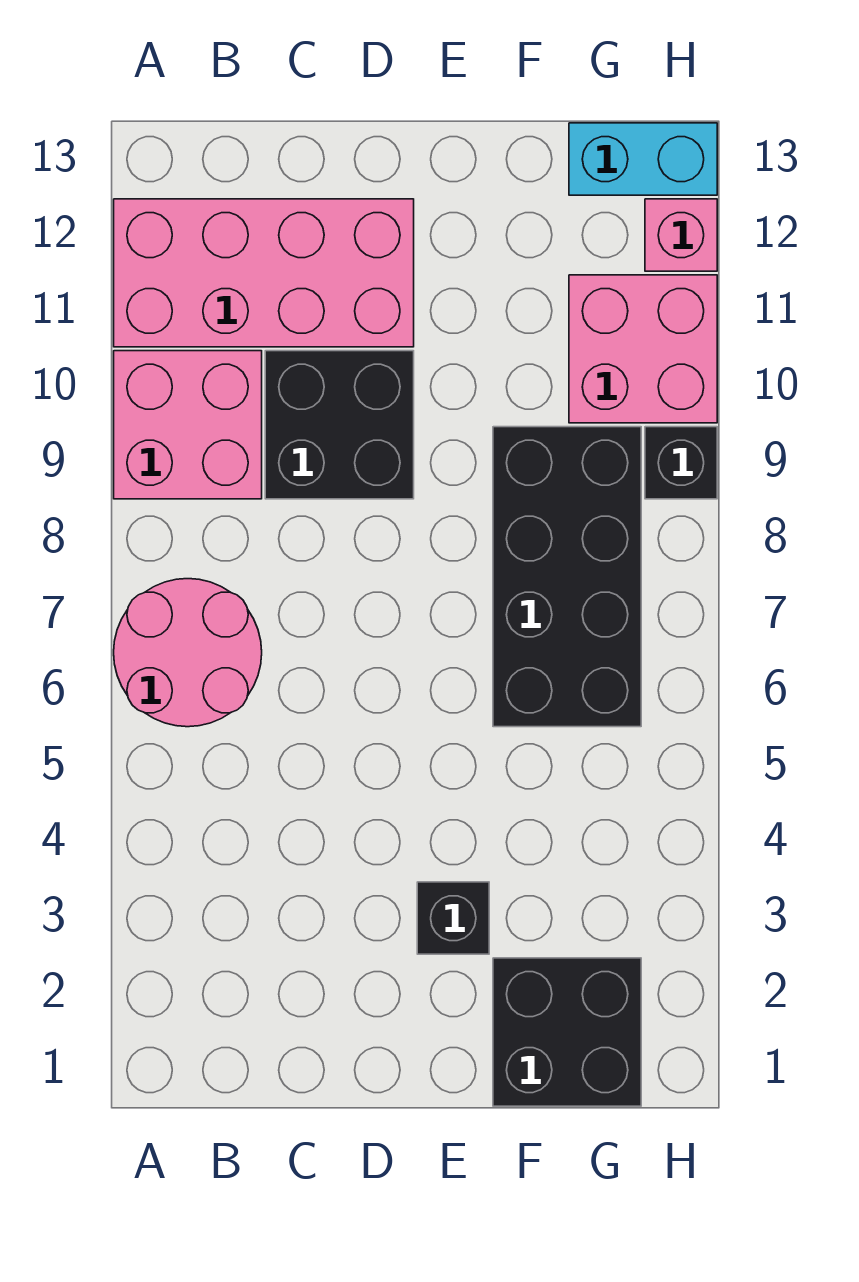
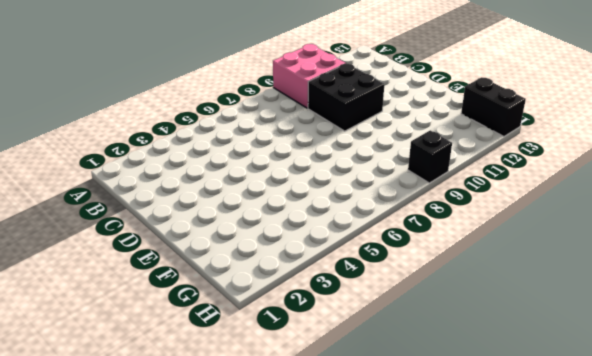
black 1x2 brick [461,78,526,136] -> cyan 1x2 brick [569,123,717,195]
none -> pink 2x2 round brick [114,579,262,727]
none -> pink 2x4 brick [114,199,414,347]

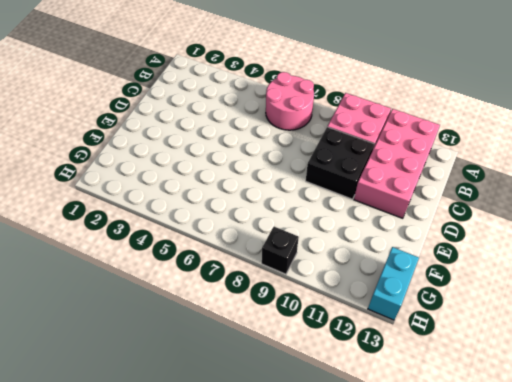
none -> black 1x1 brick [417,882,489,954]
none -> black 2x2 brick [493,958,641,1106]

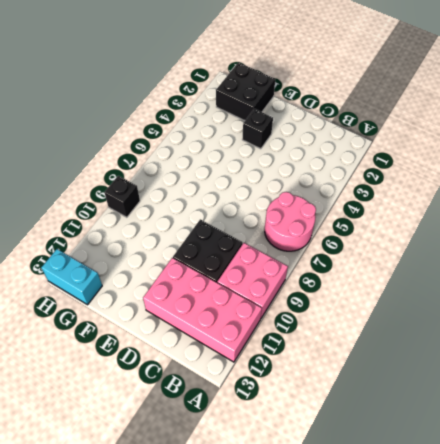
none -> black 2x4 brick [493,427,641,727]
none -> pink 2x2 brick [569,275,717,423]

